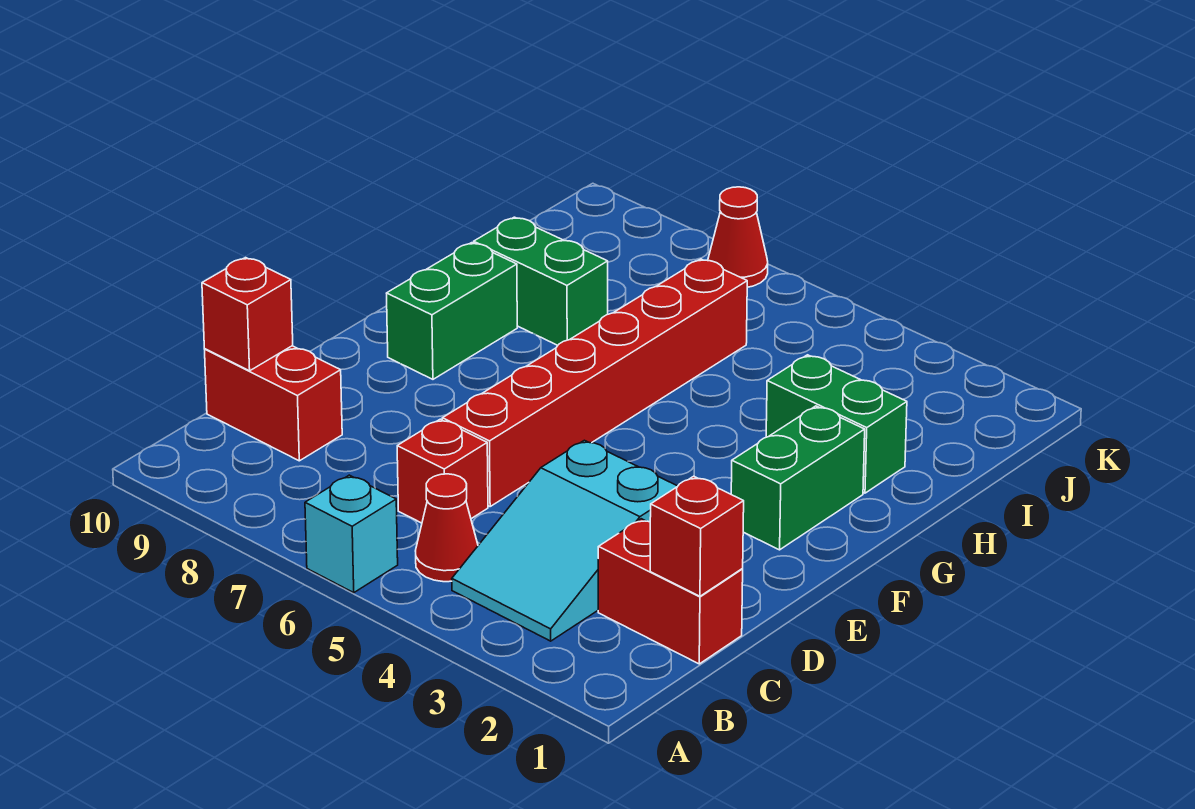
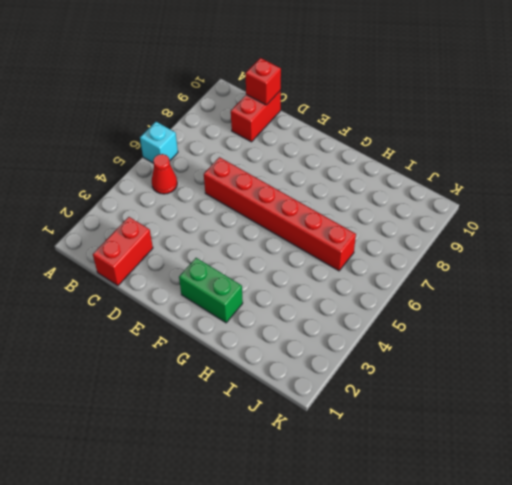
none -> cyan 2x3 slope [452,440,678,641]
none -> red 1x1 brick [397,419,488,523]
none -> green 1x2 brick [387,243,517,379]

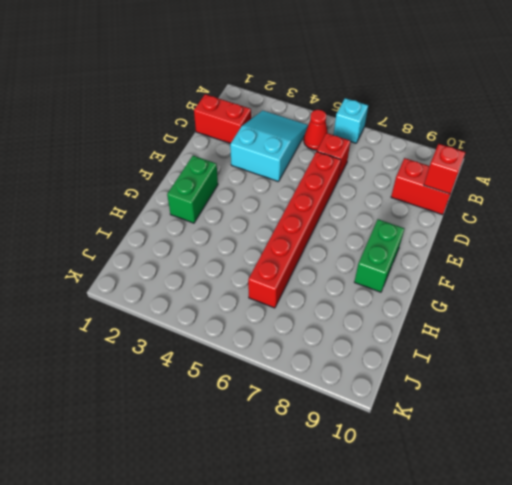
none -> green 1x2 brick [766,355,907,493]
none -> green 1x2 brick [474,217,608,345]
none -> red 1x1 cone [708,187,768,287]

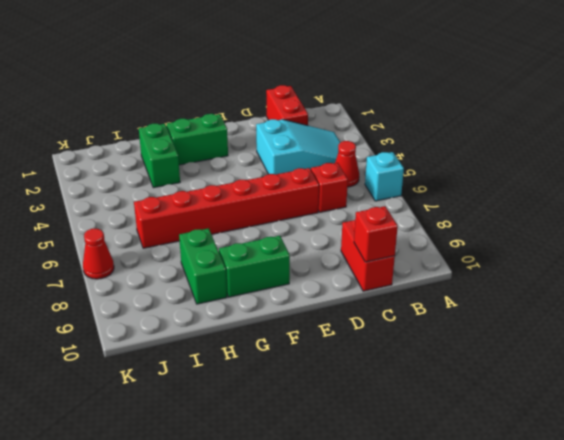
none -> red 1x1 brick [650,476,744,596]

